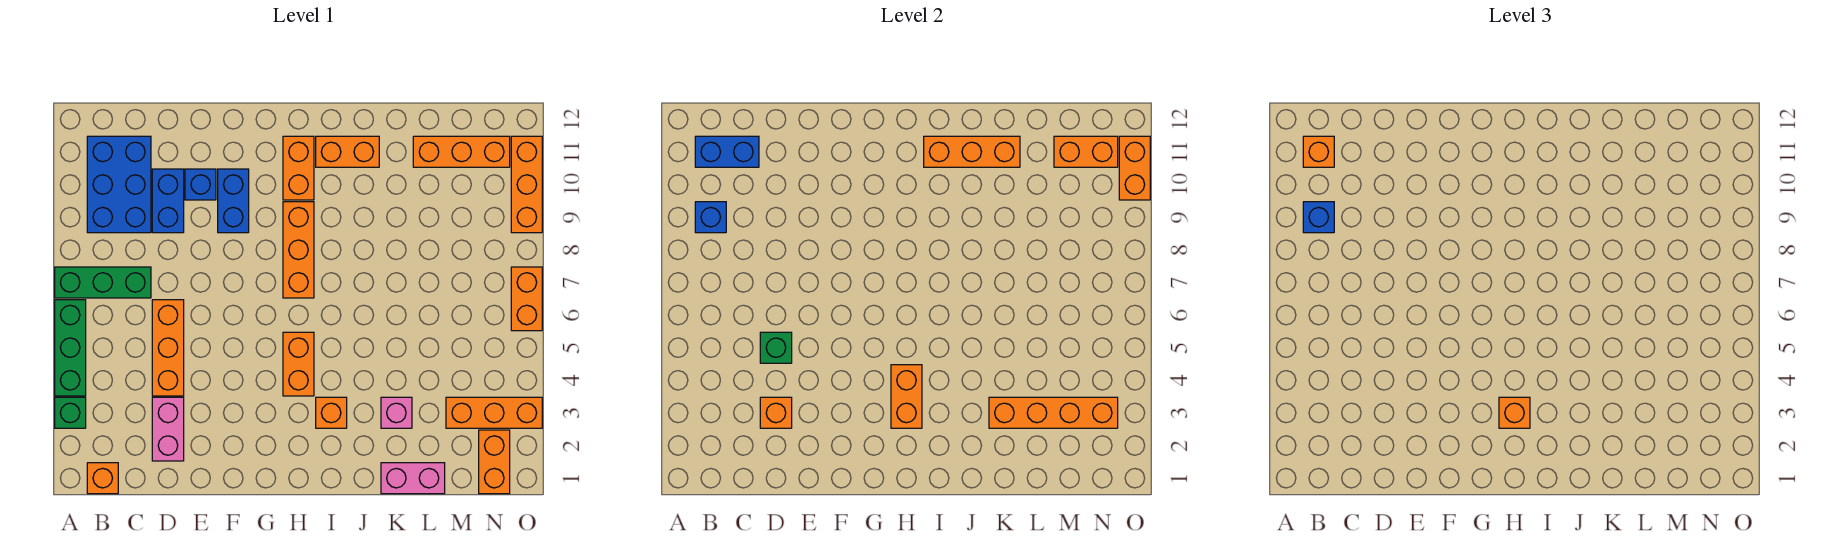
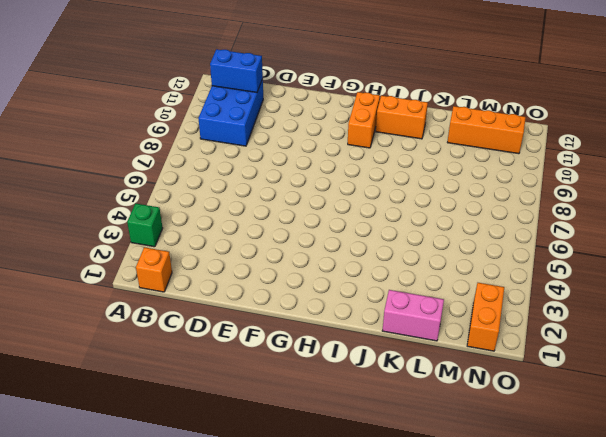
none -> green 1x3 brick [55,300,86,396]
none -> green 1x3 brick [55,267,151,298]
none -> pink 1x2 brick [152,397,184,461]
none -> orange 1x3 brick [152,300,184,396]

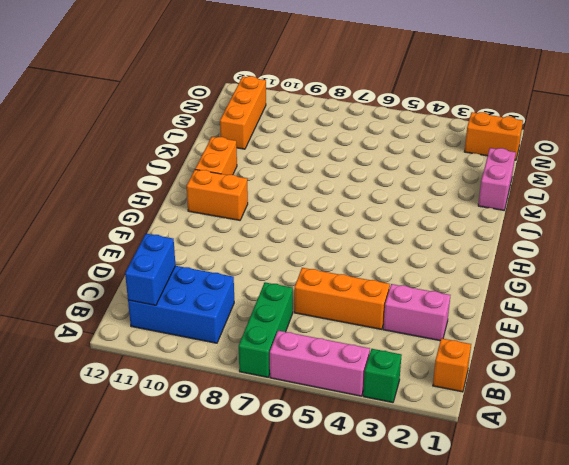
pink 1x3 brick [270,331,370,396] -> green 1x3 brick [55,300,86,396]
none -> blue 1x2 brick [152,169,184,233]
none -> blue 1x1 brick [185,169,216,200]
none -> blue 1x2 brick [218,169,249,233]
none -> orange 1x2 brick [283,332,314,396]

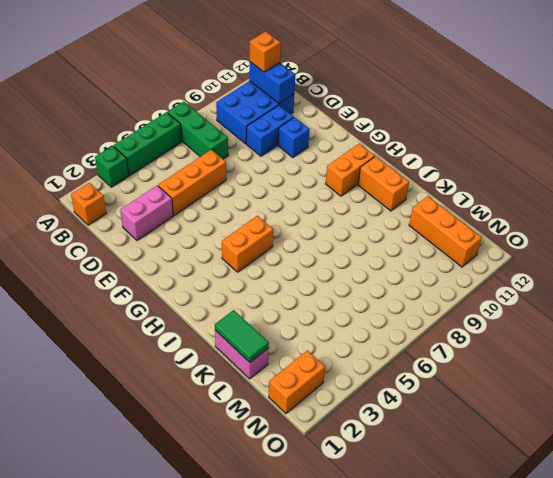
green 1x2 tile [215,310,269,362] -> none
none -> blue 1x2 brick [218,169,249,233]
none -> orange 1x3 brick [283,202,314,298]
none -> orange 1x1 brick [316,397,347,428]
none -> pink 1x1 brick [381,397,412,428]

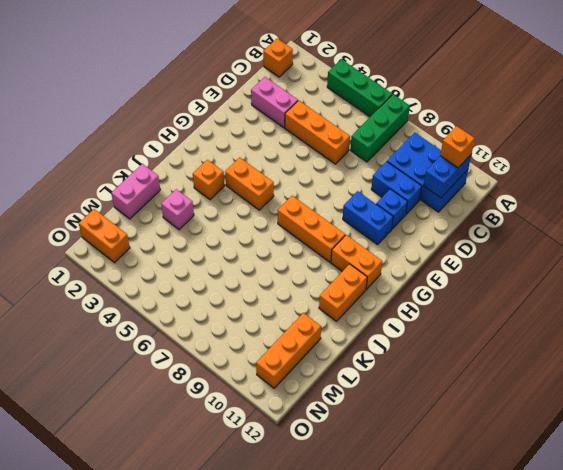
none -> green 1x1 brick [55,397,86,428]
none -> orange 1x3 brick [446,397,542,428]
none -> orange 1x2 brick [511,267,542,331]
none -> orange 1x3 brick [511,136,542,233]

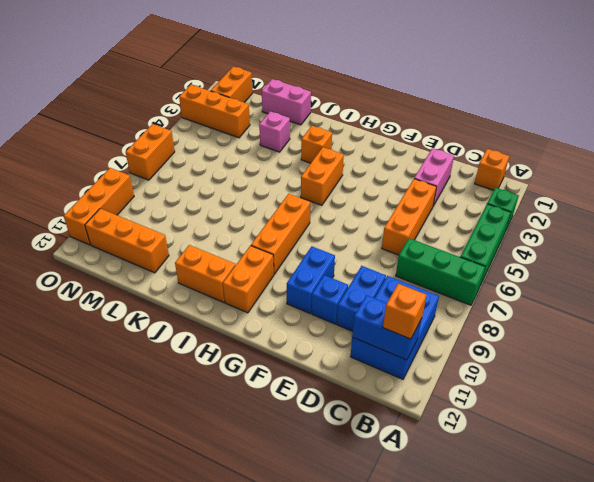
none -> blue 1x1 brick [695,202,726,233]
none -> orange 1x1 brick [760,397,792,428]
none -> green 1x1 brick [760,332,792,363]
none -> orange 1x2 brick [891,365,922,428]

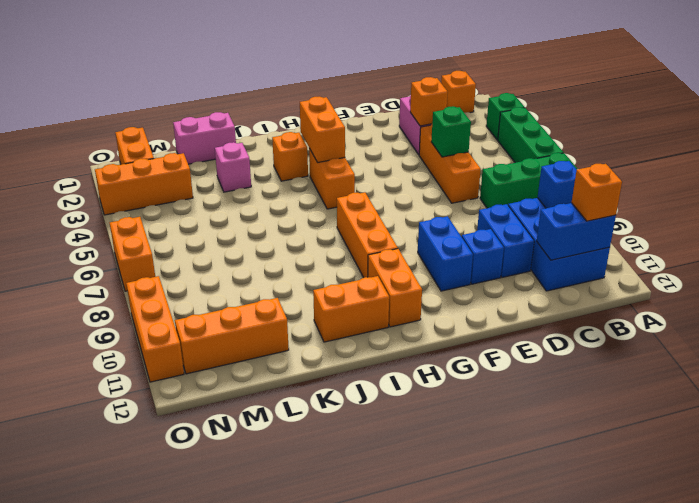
none -> orange 1x3 brick [924,136,1020,167]
none -> orange 1x4 brick [989,397,1118,428]
none -> orange 1x2 brick [1054,136,1118,167]
none -> orange 1x2 brick [1119,136,1150,200]

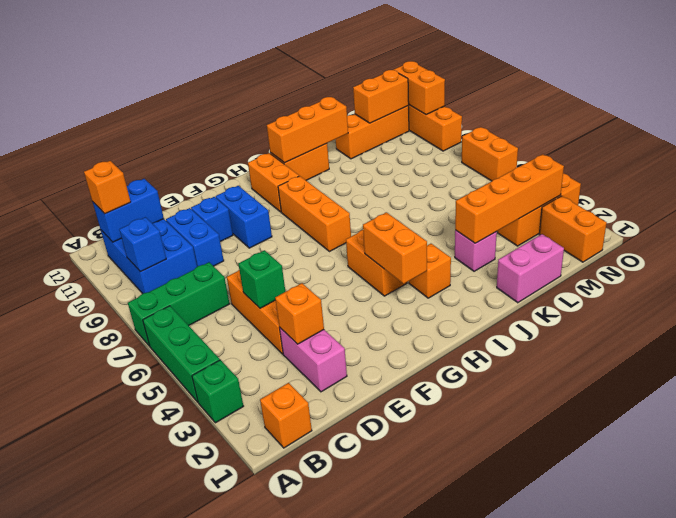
none -> blue 1x1 brick [1303,202,1334,233]
none -> orange 1x1 brick [1499,397,1530,428]

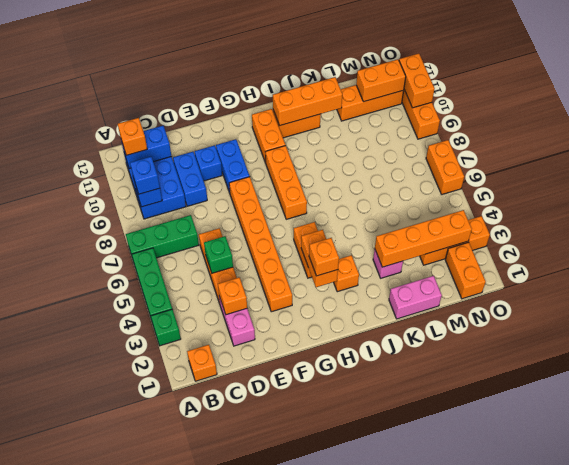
orange 1x6 brick [229,177,292,312] -> none

